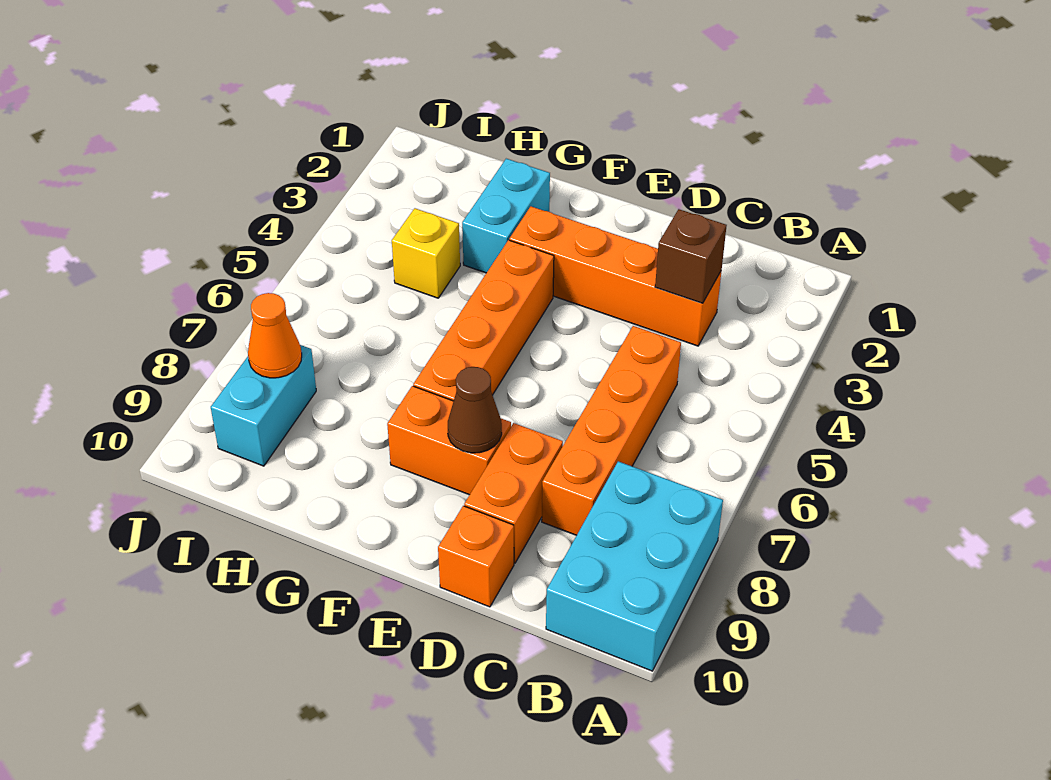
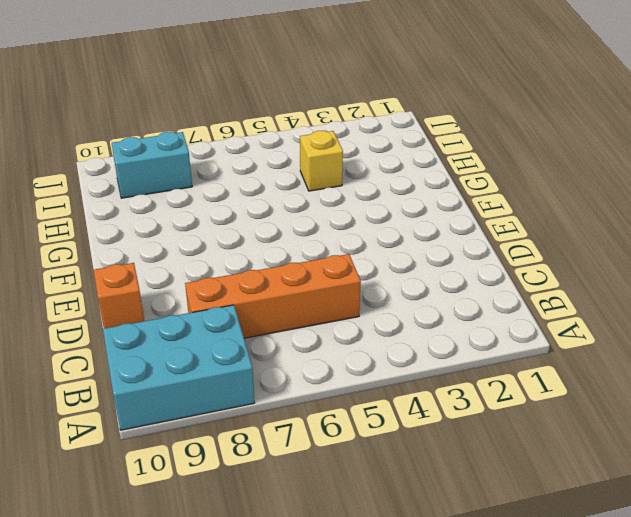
none -> orange 1x4 brick [509,207,722,346]
none -> orange 1x2 brick [464,423,563,563]
none -> orange 1x2 brick [387,386,511,495]

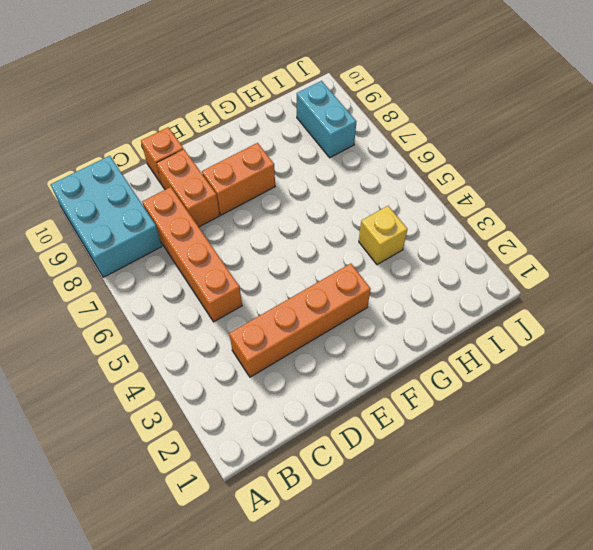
none -> orange 1x4 brick [413,240,554,401]
none -> cyan 1x2 brick [462,159,550,273]
none -> brown 1x1 brick [655,209,727,303]

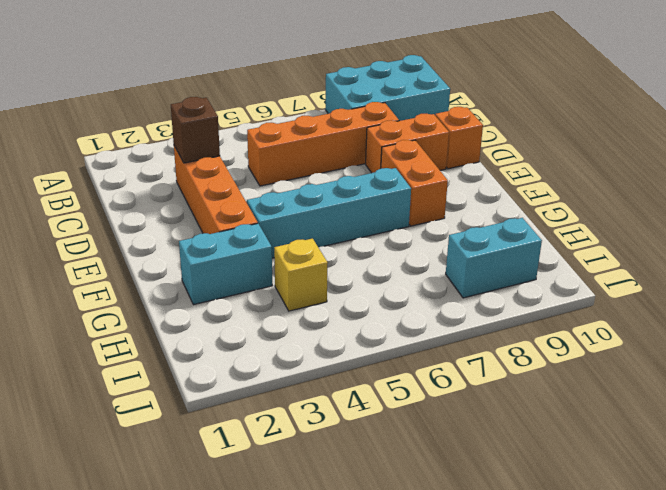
cyan 1x4 brick [247,168,411,258] -> orange 1x4 brick [413,240,554,401]
none -> brown 1x1 cone [448,367,502,453]
none -> orange 1x1 cone [248,293,302,378]

